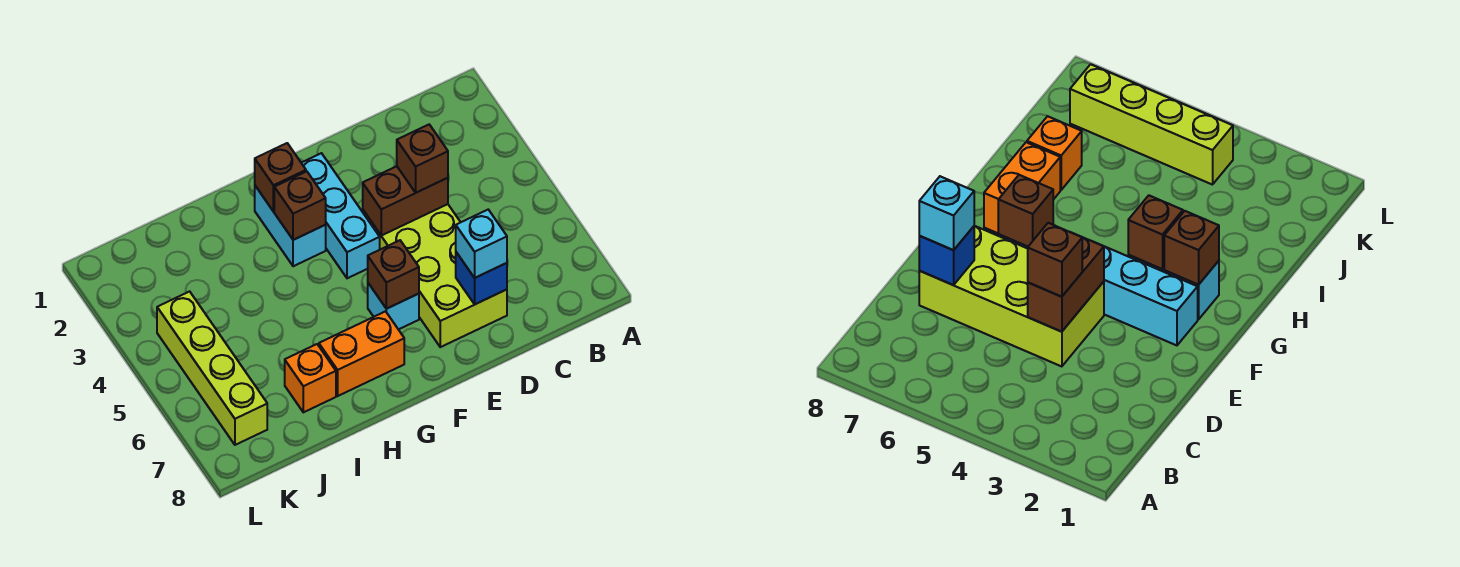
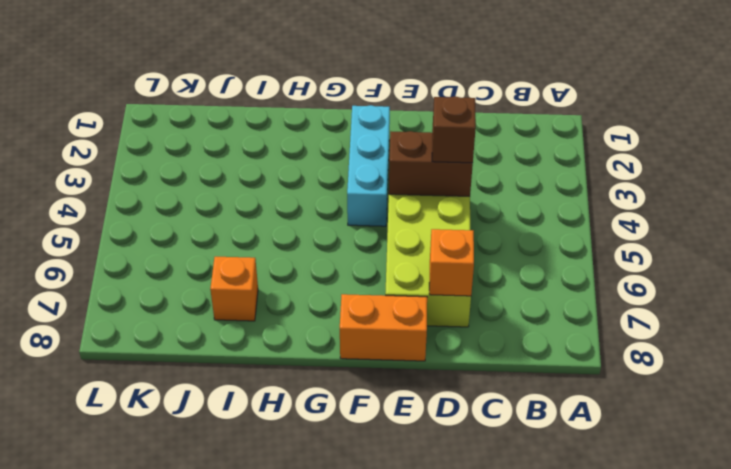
orange 1x1 brick [429,229,474,296] -> blue 1x1 brick [456,252,507,304]
orange 1x2 brick [340,294,427,361] -> orange 1x2 brick moved to [319,311,404,396]
none -> cyan 1x1 brick [368,283,419,330]
none -> cyan 1x2 brick [255,186,326,266]
none -> lime 1x4 brick [157,291,267,445]

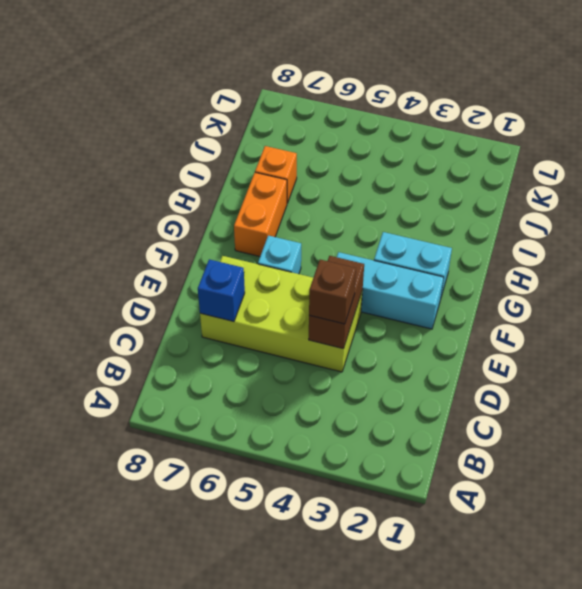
none -> lime 1x4 brick [157,291,267,445]
none -> brown 1x1 brick [368,240,419,309]
none -> brown 1x1 brick [255,143,306,212]

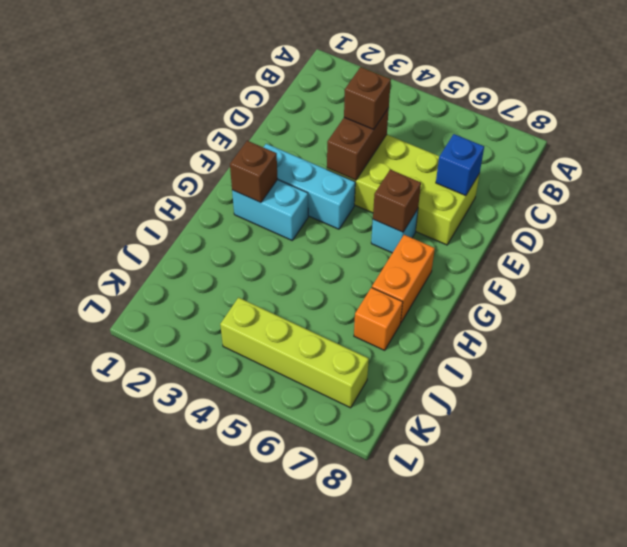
none -> brown 1x1 brick [274,171,326,240]
none -> cyan 1x1 brick [456,210,507,278]

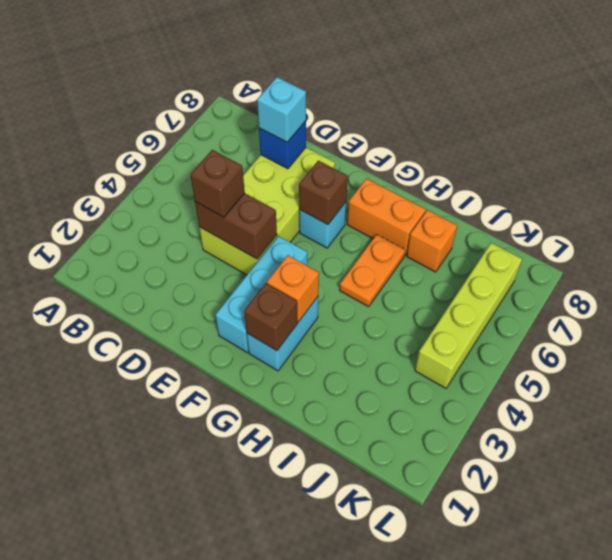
orange 1x1 brick [267,255,319,322] -> brown 1x1 brick [274,171,326,240]
orange 1x2 plate [340,234,405,307] -> none

